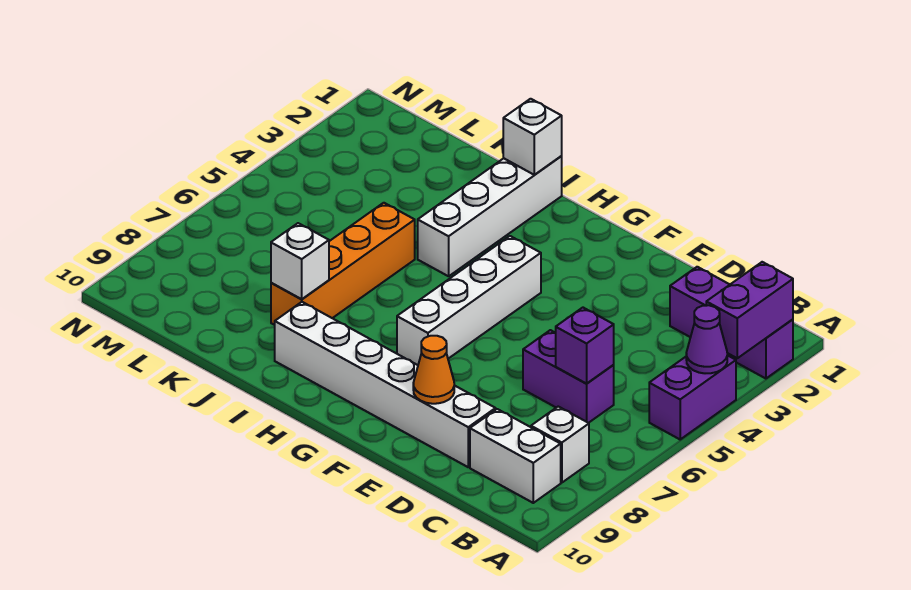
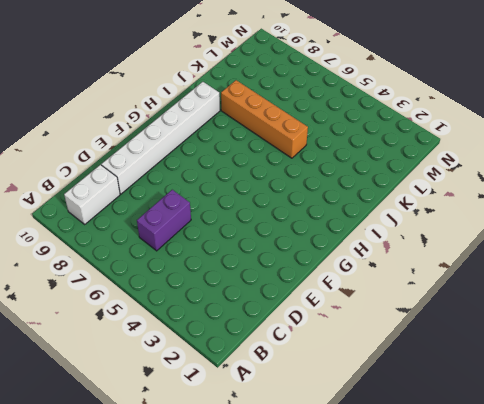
none -> purple 1x3 brick [670,267,793,379]
none -> purple 1x2 brick [649,355,736,439]
none -> white 1x1 brick [531,407,589,483]

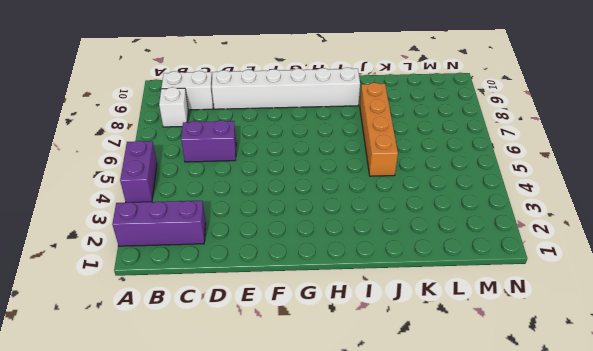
none -> white 1x4 brick [397,236,541,365]
none -> white 1x4 brick [418,156,562,276]
none -> purple 1x2 brick [706,262,793,358]

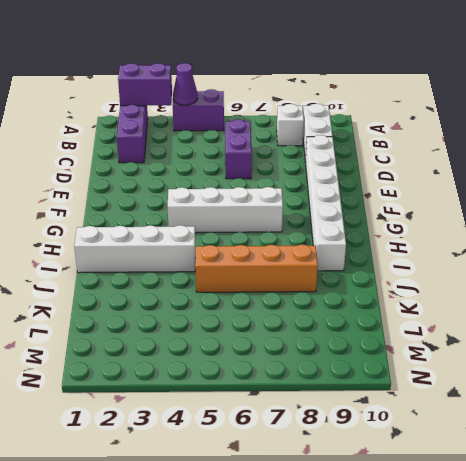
none -> purple 1x1 brick [556,308,614,384]
none -> orange 1x1 cone [413,336,454,404]
none -> white 1x1 brick [503,99,562,175]

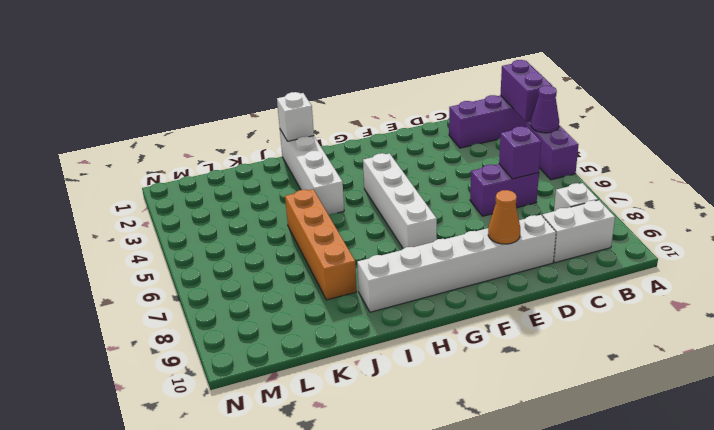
none -> white 1x1 brick [271,223,329,299]

